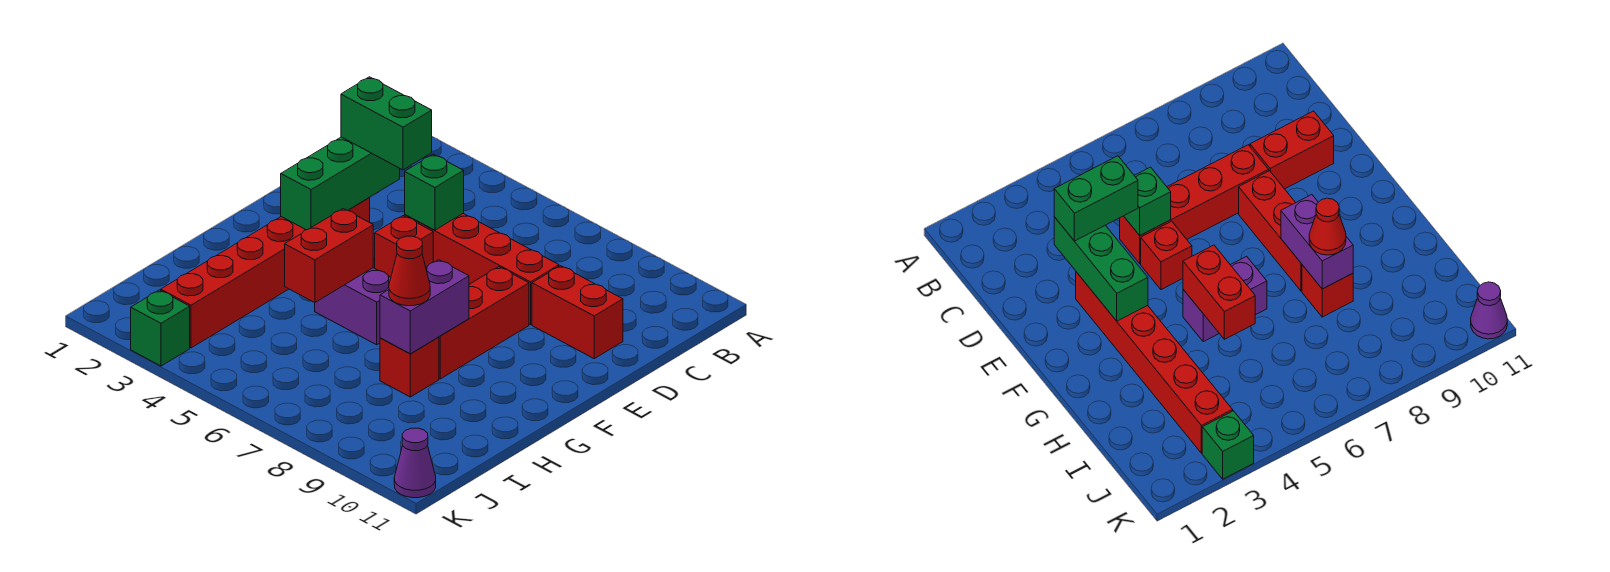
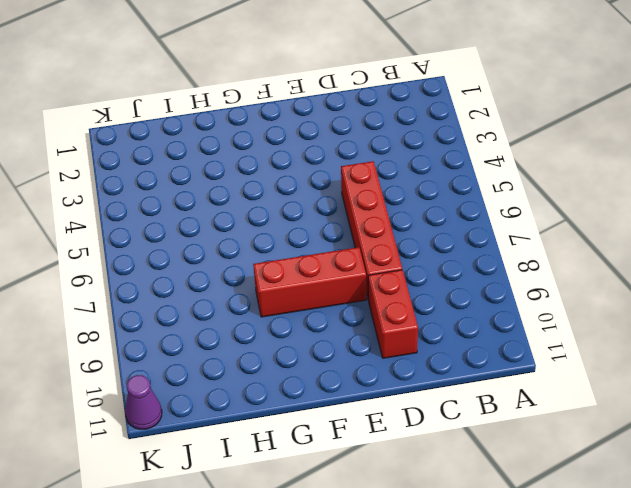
none -> red 1x6 brick [161,198,370,348]
none -> red 1x1 brick [375,216,433,277]
none -> purple 1x2 brick [315,268,391,345]

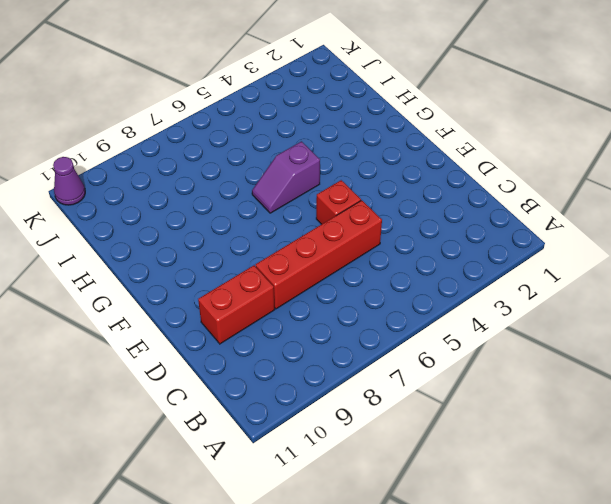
purple 1x2 slope [252,141,320,213] -> purple 1x2 brick [315,268,391,345]
none -> red 1x6 brick [161,198,370,348]
none -> red 1x3 brick [439,267,529,379]
none -> red 1x1 brick [380,337,439,397]

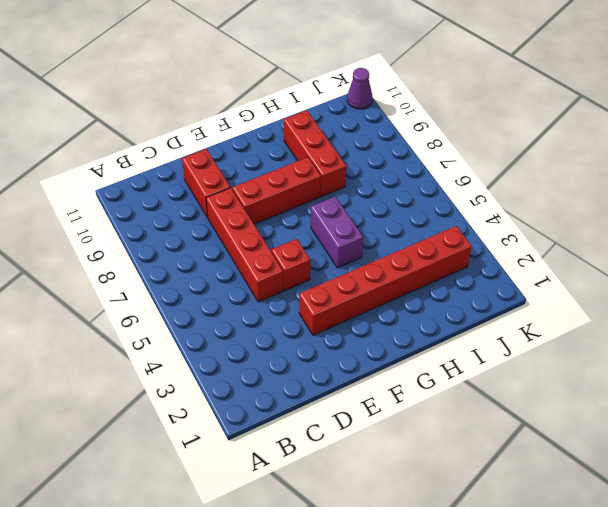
red 1x3 brick [284,110,346,196] -> red 1x1 brick [380,337,439,397]
none -> green 1x1 brick [131,290,190,366]
none -> green 1x3 brick [281,137,400,230]
none -> green 1x1 brick [405,154,464,230]

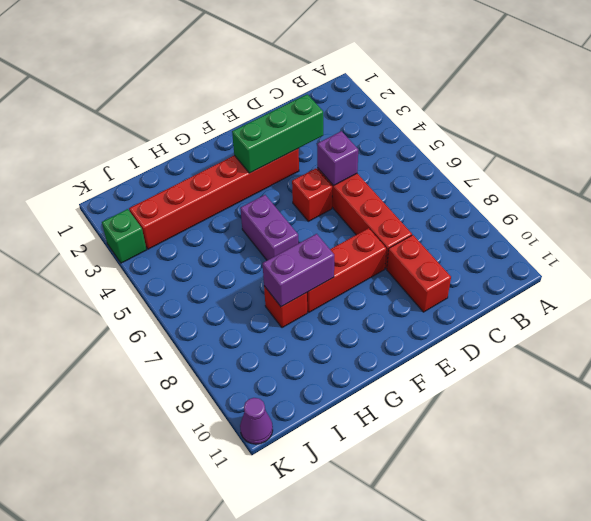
purple 1x1 brick [317,131,358,186] -> green 1x1 brick [405,154,464,230]
none -> red 1x2 brick [285,209,373,303]
none -> green 1x2 brick [341,77,432,170]
none -> red 1x1 cone [389,236,430,306]

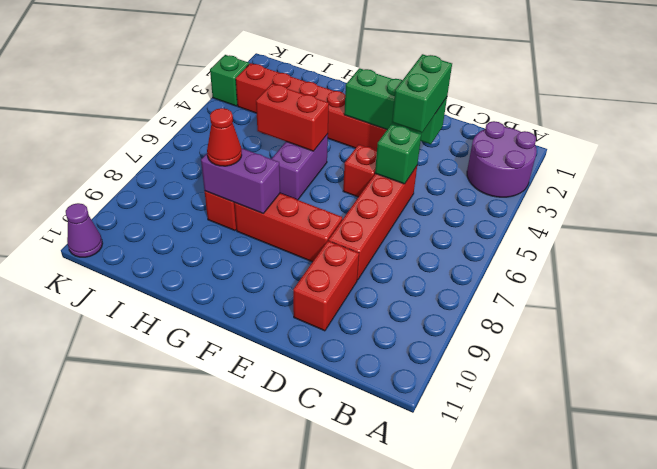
purple 2x2 round brick [467,121,537,197] -> none

